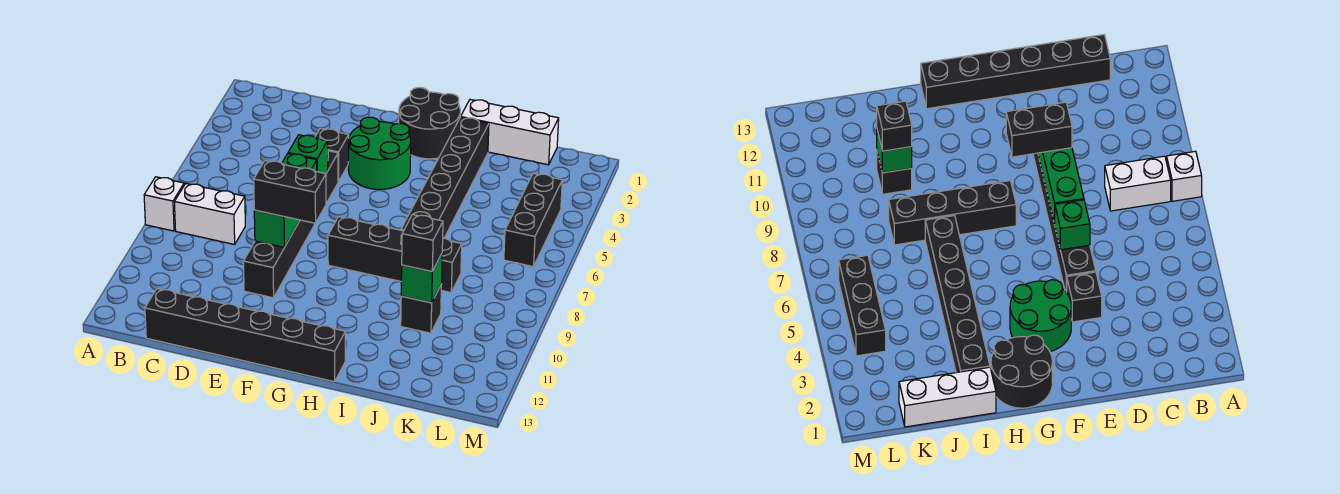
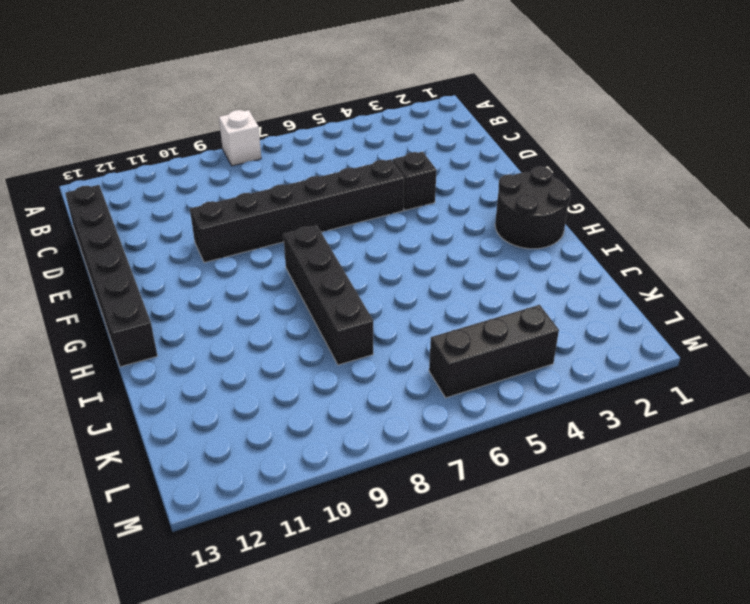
none -> white 1x2 brick [174,184,245,244]
none -> green 2x2 round brick [348,117,411,189]
none -> white 1x3 brick [461,100,559,165]

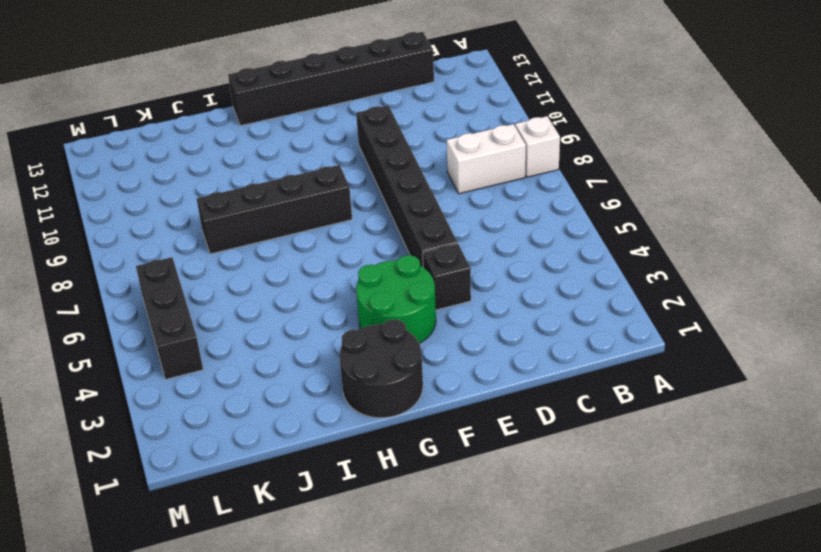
none -> white 1x3 brick [461,100,559,165]
none -> black 1x6 brick [401,117,489,238]
none -> black 1x1 brick [401,285,441,333]

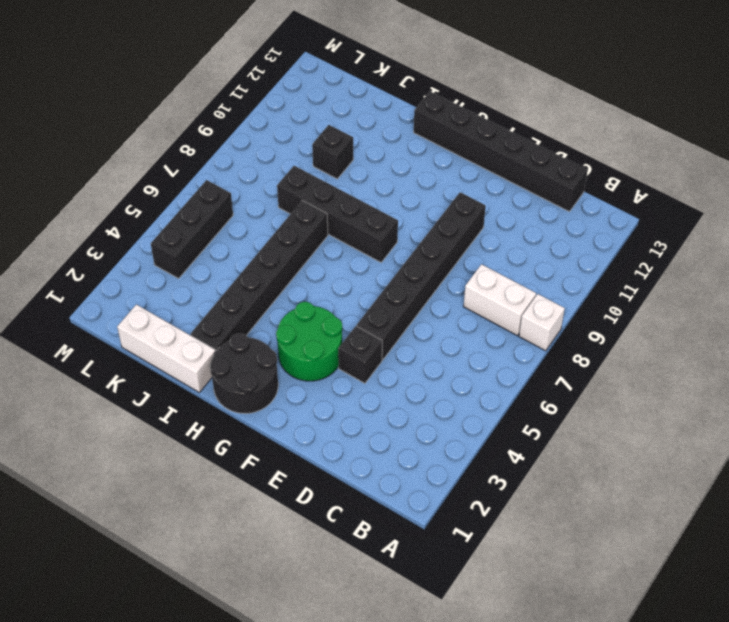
none -> green 1x1 brick [288,135,328,174]
none -> green 1x3 brick [254,154,317,247]
none -> green 1x1 brick [401,254,442,303]

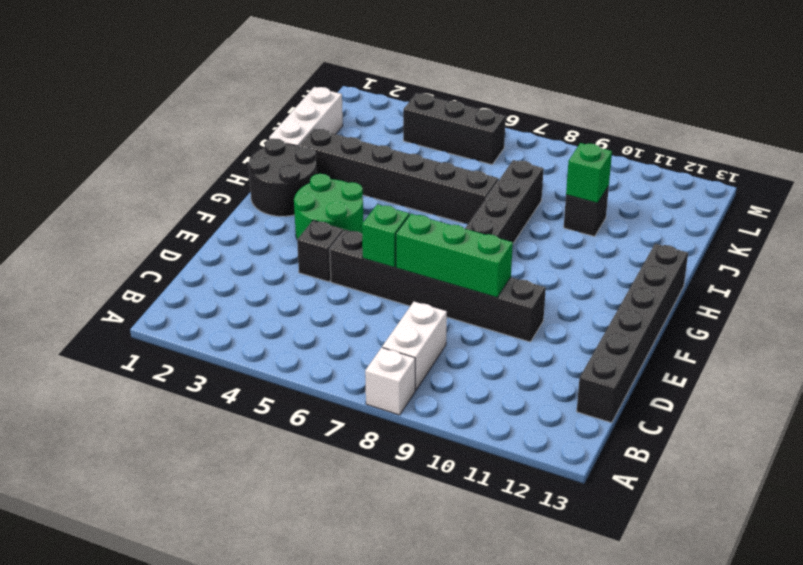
none -> black 1x2 brick [254,161,326,223]
none -> black 1x1 brick [402,214,443,272]

